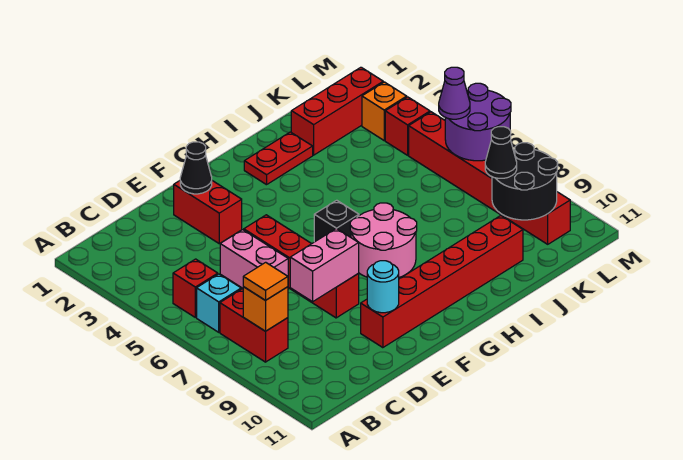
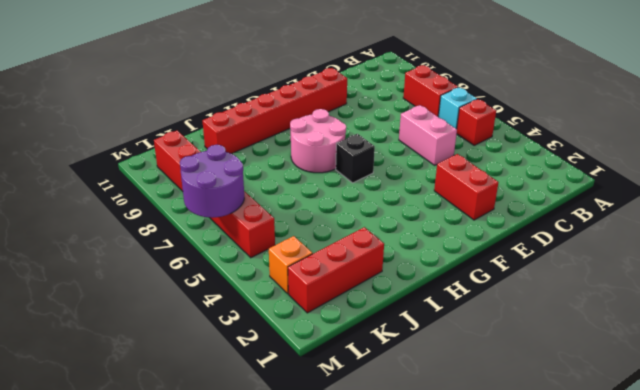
none -> red 1x4 brick [244,215,359,318]
none -> red 1x2 plate [244,132,313,185]
none -> red 1x1 brick [385,97,430,155]

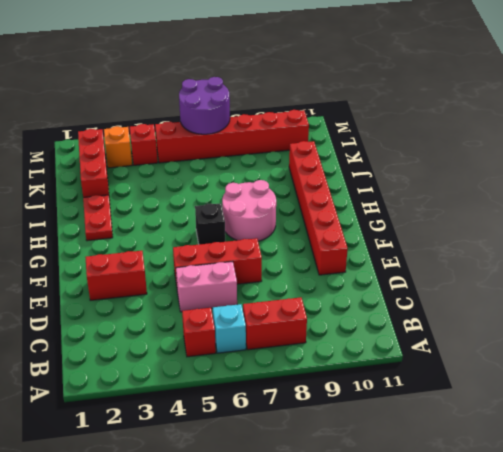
red 1x3 brick [173,238,262,285] -> red 1x4 brick [244,215,359,318]
none -> orange 1x1 brick [243,287,288,331]
none -> pink 1x2 brick [290,229,359,302]
none -> black 1x1 cone [180,142,212,194]

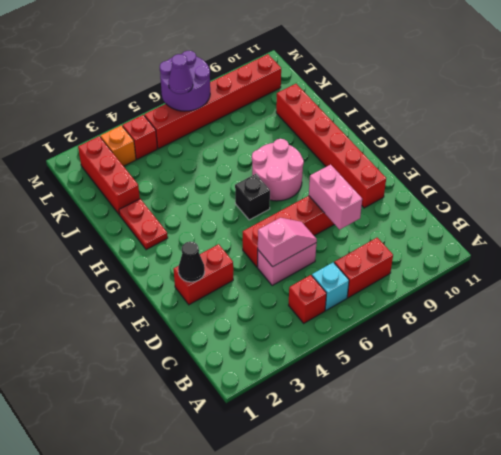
pink 1x2 slope [258,218,317,267] -> none
none -> orange 1x1 brick [243,287,288,331]
none -> cyan 1x1 round brick [367,261,399,313]
none -> black 2x2 round brick [492,143,558,220]

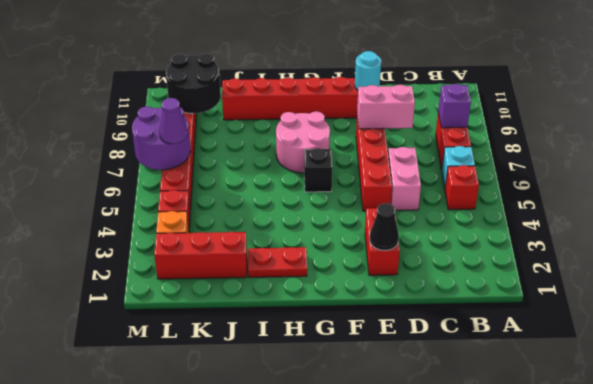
purple 1x1 brick [438,84,471,128] -> orange 1x1 brick [243,287,288,331]
none -> orange 1x1 tile [243,262,288,300]
none -> black 1x1 cone [485,127,517,178]

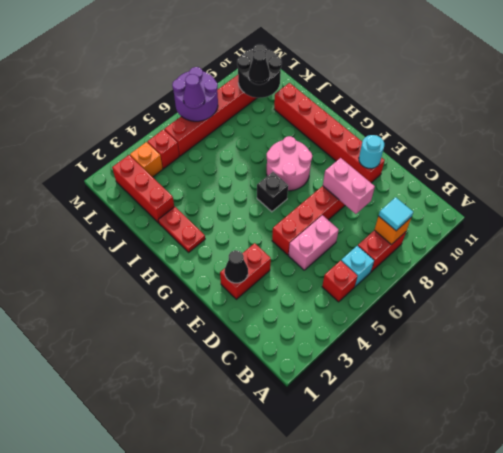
cyan 1x1 tile [379,197,413,231] -> orange 1x1 tile [243,262,288,300]

